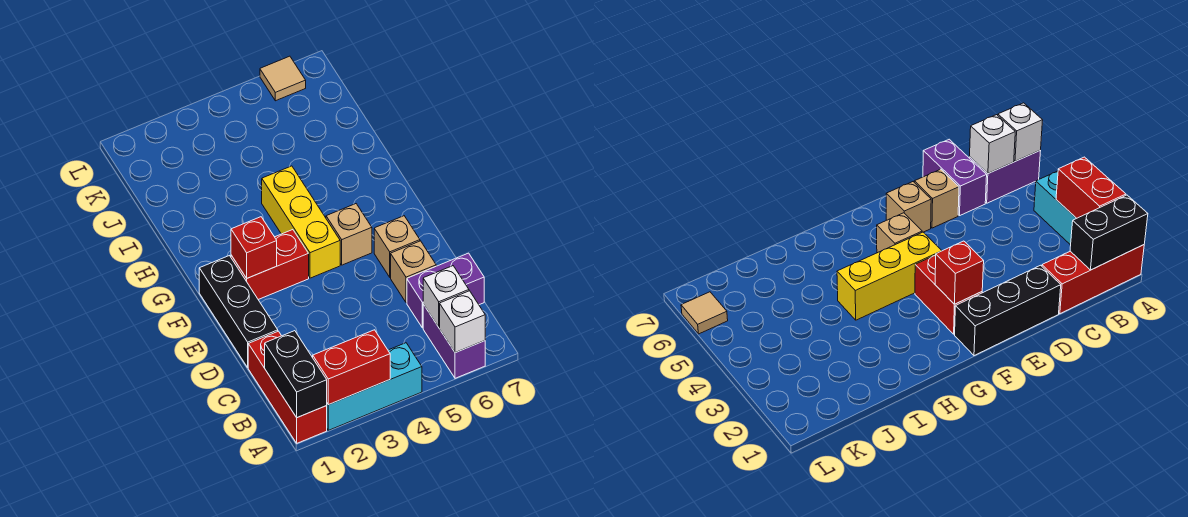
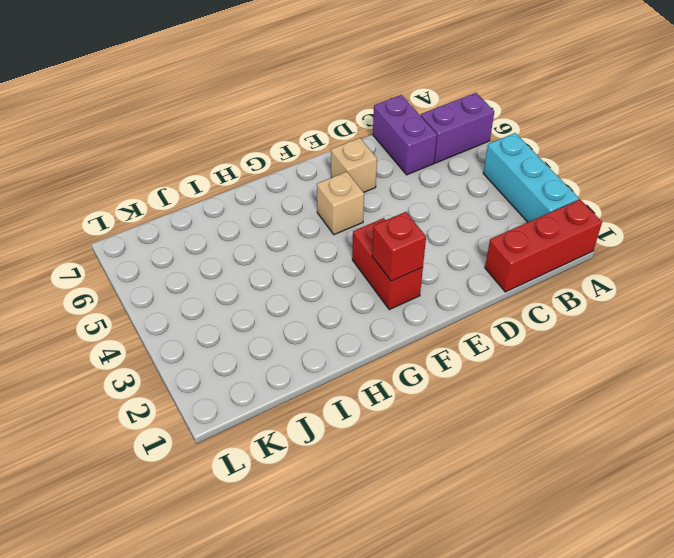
none -> black 1x3 brick [199,256,278,367]
none -> tan 1x1 brick [391,241,436,303]
none -> yellow 1x3 brick [262,166,340,278]

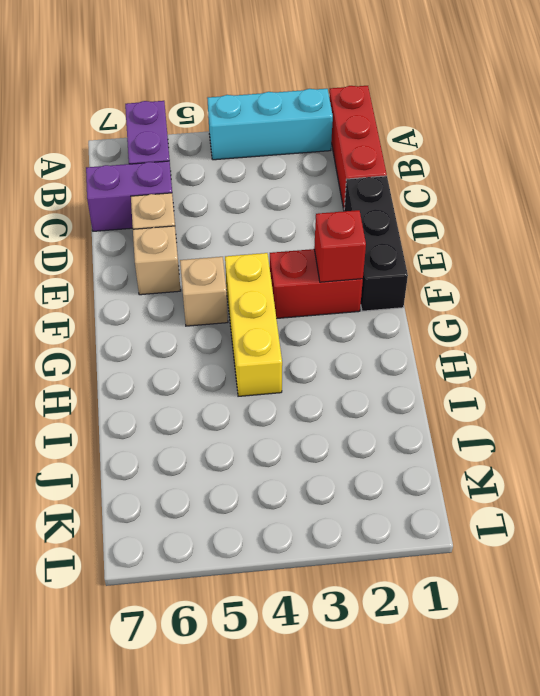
none -> tan 1x1 tile [260,56,306,101]
none -> black 1x2 brick [265,331,327,418]
none -> red 1x2 brick [313,330,390,405]

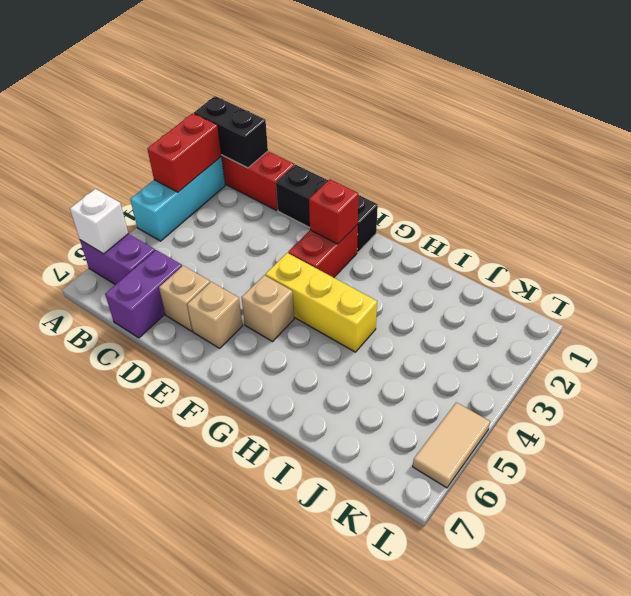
tan 1x2 tile [413,402,490,488] -> tan 1x1 tile [260,56,306,101]
none -> white 1x1 brick [423,266,469,327]

